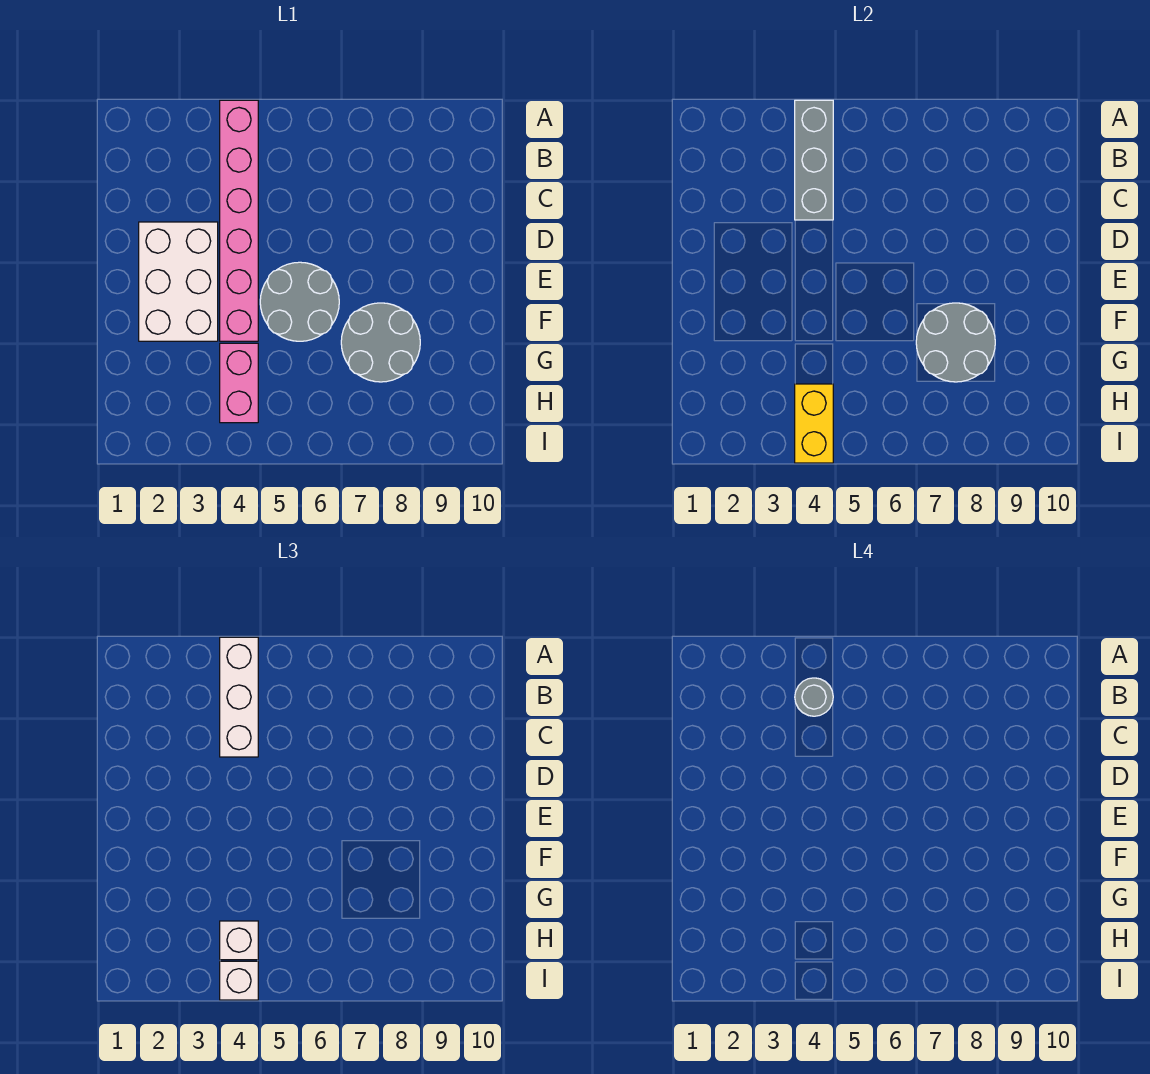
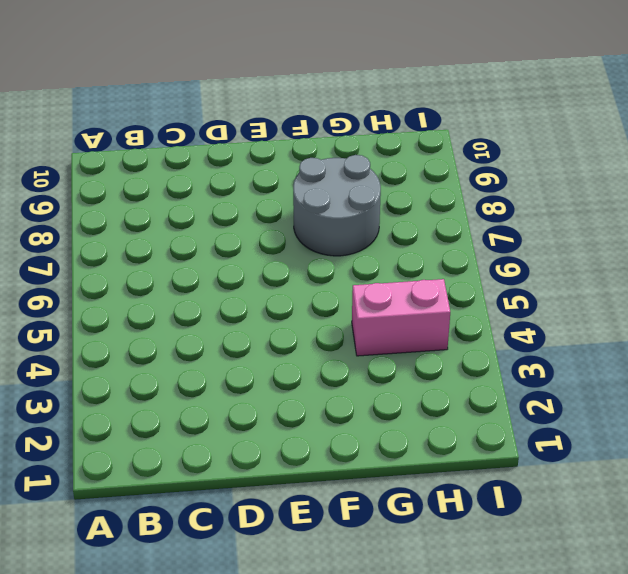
none -> pink 1x6 brick [220,100,258,341]
none -> white 2x3 brick [139,222,218,341]
none -> grey 2x2 round brick [260,262,339,341]

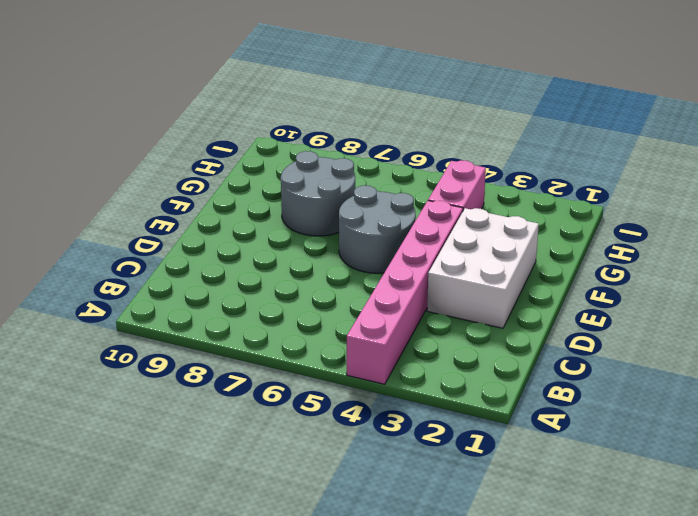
none -> grey 1x3 brick [795,100,833,220]
none -> grey 2x2 round brick [916,303,995,382]
none -> yellow 1x2 brick [795,384,833,463]

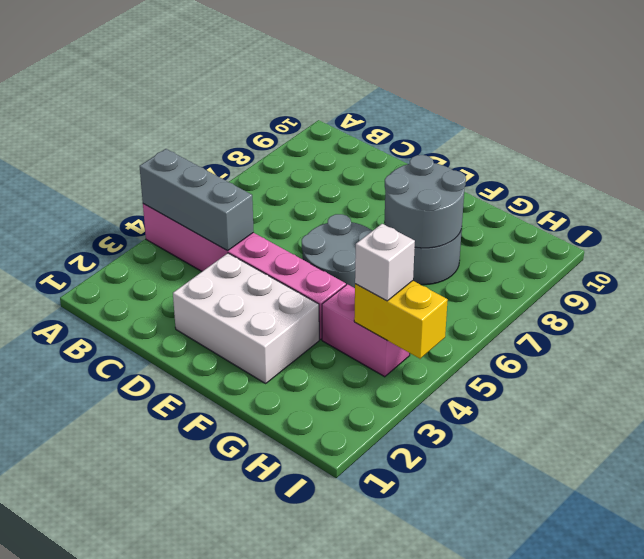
none -> white 1x3 brick [220,637,258,757]
none -> white 1x1 brick [220,961,258,1000]
none -> grey 1x1 round brick [795,678,833,716]

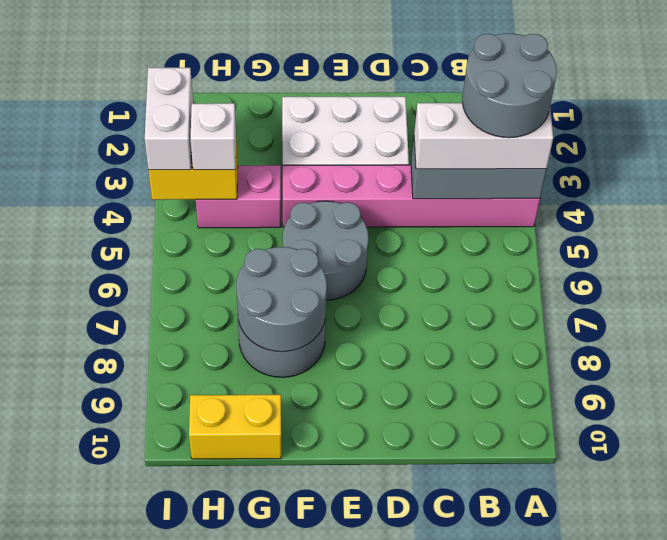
grey 2x2 round brick [462,33,557,138] -> grey 1x1 round brick [795,678,833,716]
yellow 1x2 brick [189,395,281,459] -> none
white 1x2 brick [145,68,193,170] -> white 1x1 brick [220,961,258,1000]

